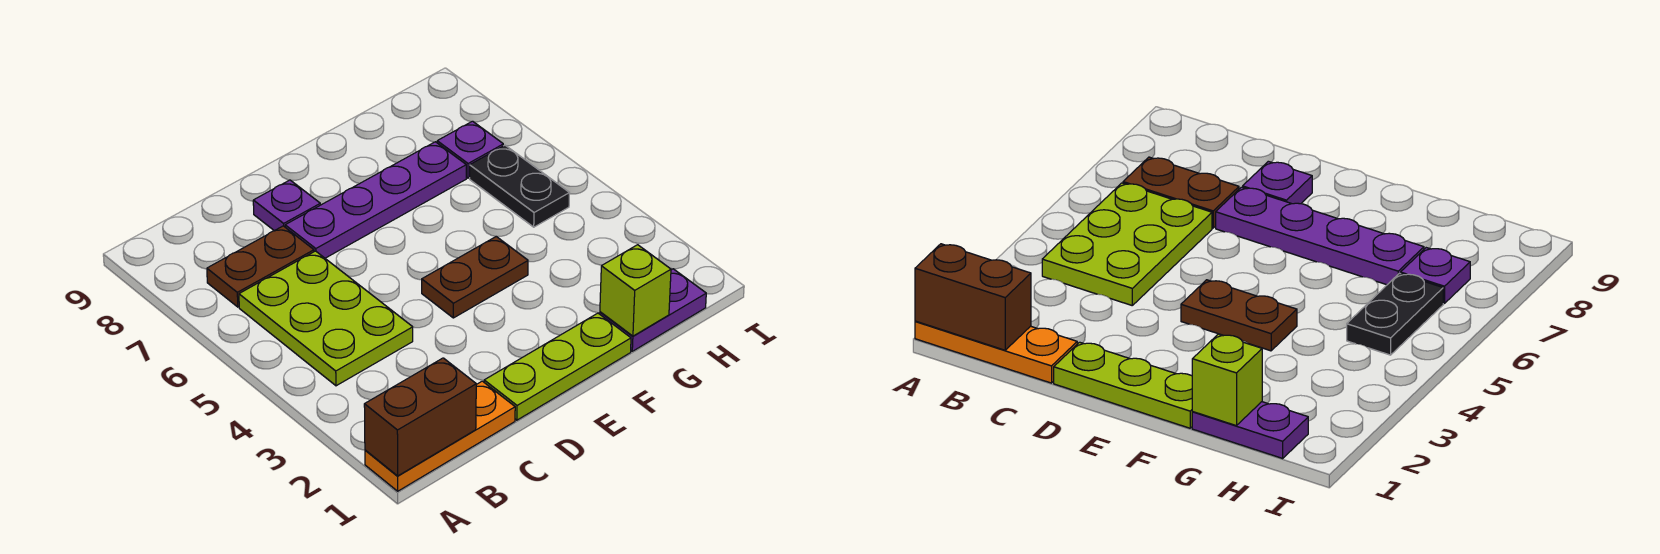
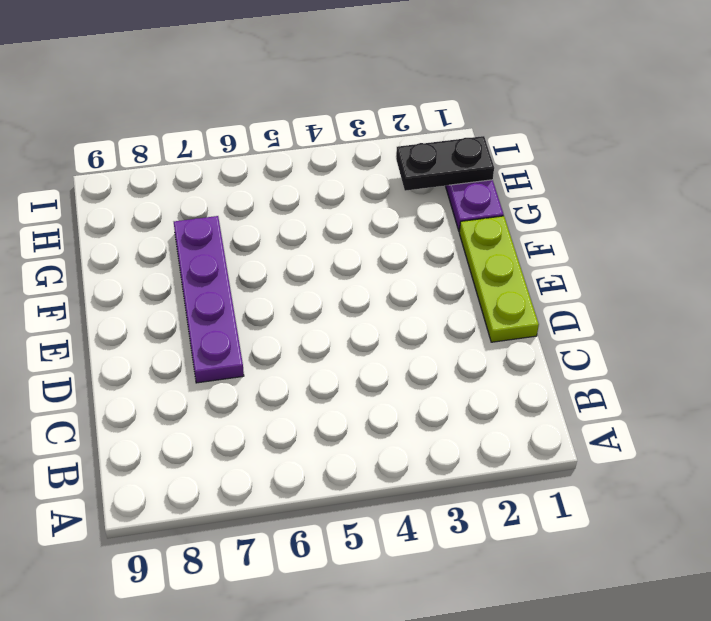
black 1x2 plate [396,136,494,191] -> black 1x2 plate moved to [470,145,570,227]
none -> orange 1x3 plate [365,381,515,491]
none -> lime 2x3 plate [239,251,413,386]
none -> brown 1x2 plate [207,226,314,307]

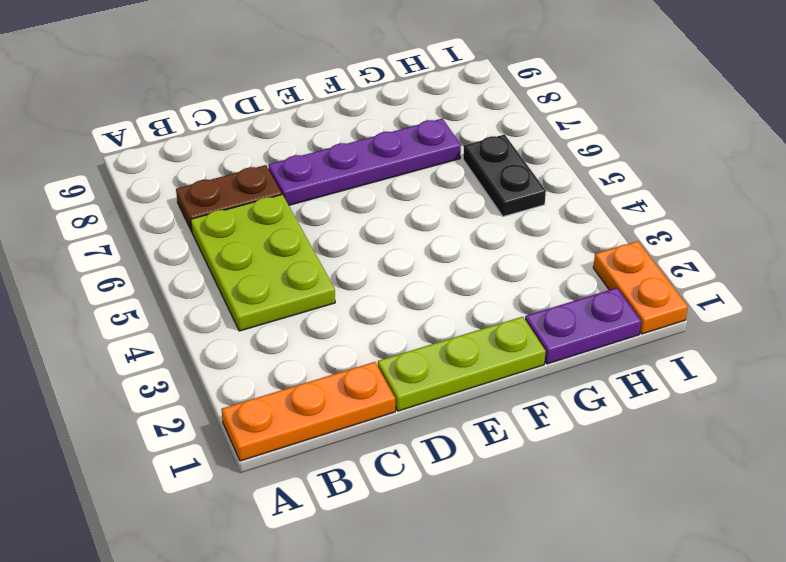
orange 1x2 plate [593,241,688,334] -> none
none -> purple 1x1 plate [253,180,320,231]
none -> brown 1x2 plate [422,236,528,318]
none -> purple 1x1 plate [437,121,503,178]

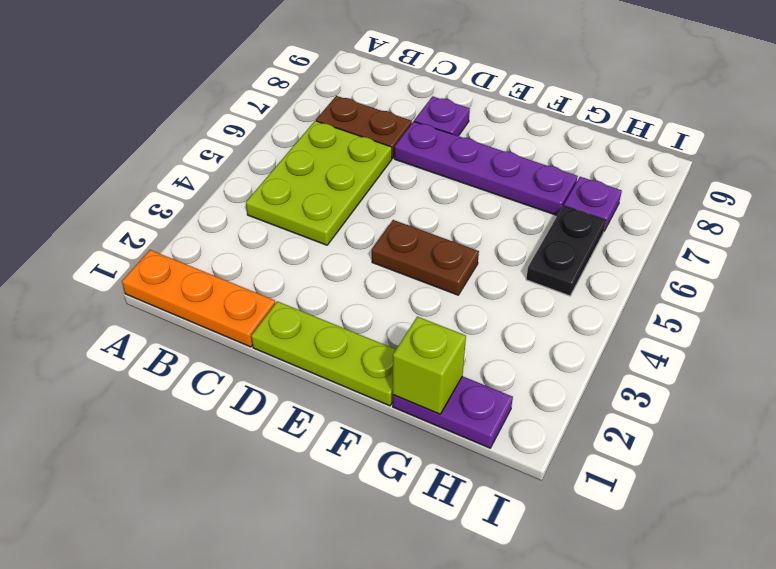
none -> brown 1x2 brick [364,358,476,476]

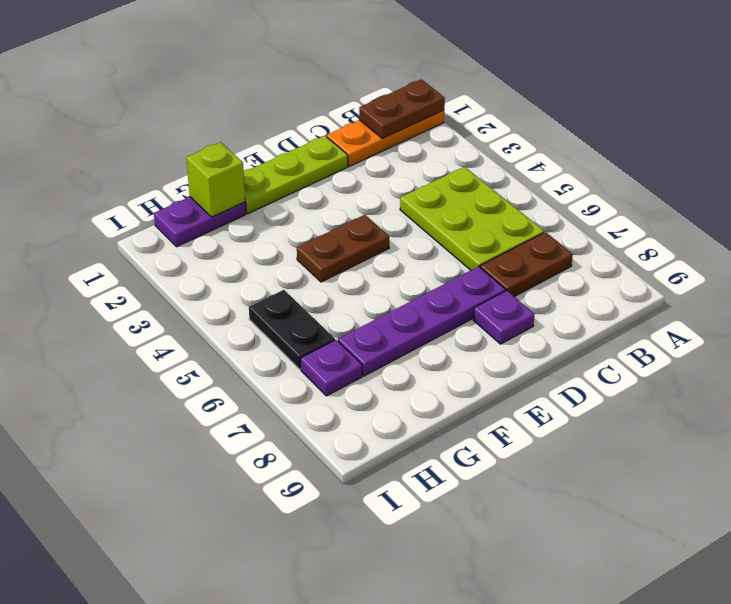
brown 1x2 plate [359,79,445,138] -> brown 1x2 brick [364,358,476,476]

